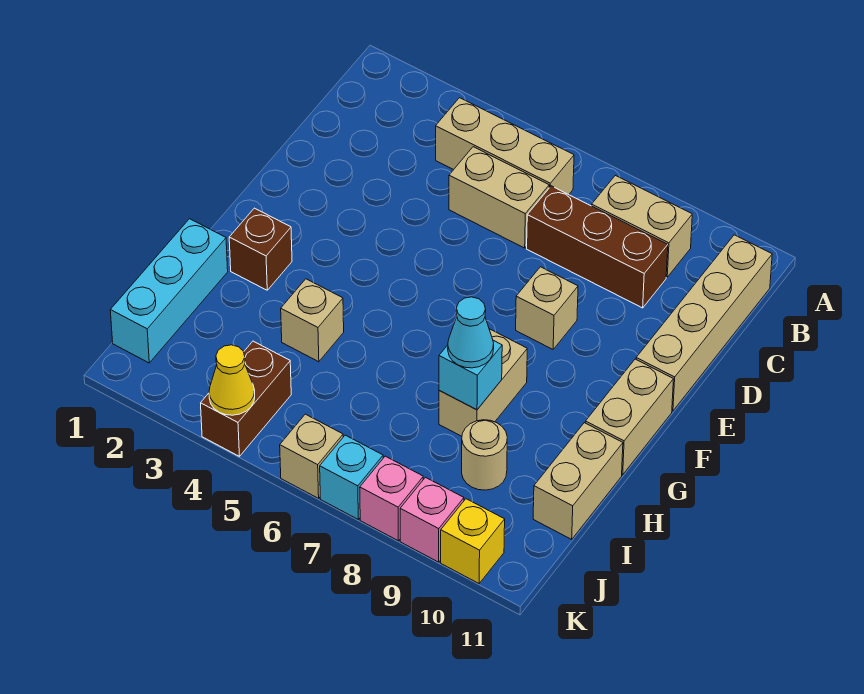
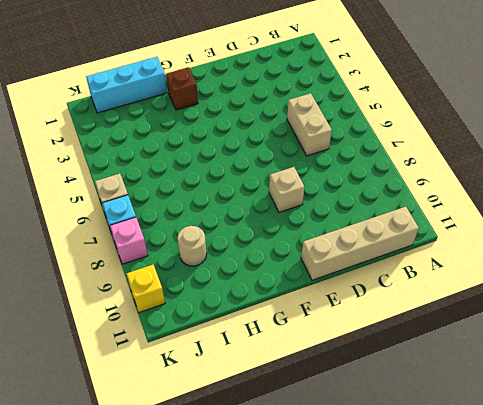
none -> tan 1x3 brick [436,98,574,195]
none -> tan 1x2 brick [592,175,692,277]
none -> brown 1x3 brick [527,186,668,308]

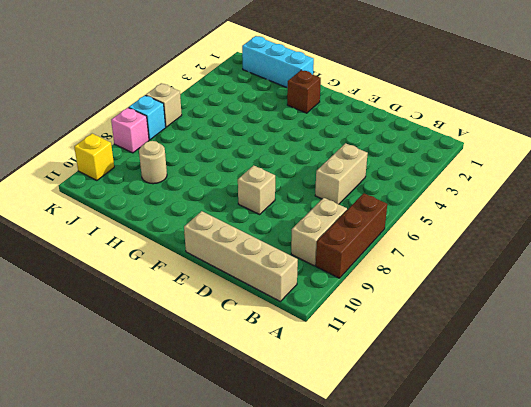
brown 1x3 brick [316,193,387,278] -> brown 1x3 brick moved to [527,186,668,308]
none -> tan 1x3 brick [436,98,574,195]
none -> tan 1x2 brick [585,359,673,475]
none -> tan 1x2 brick [439,329,527,436]

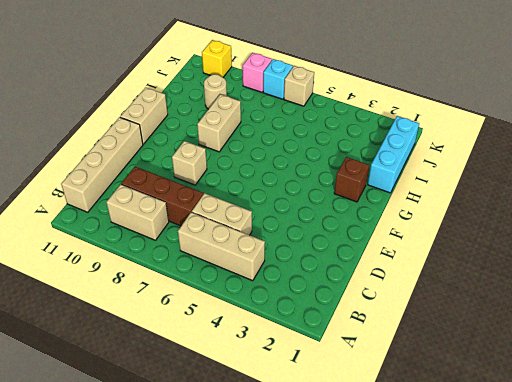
none -> tan 1x1 brick [281,279,344,362]
none -> tan 1x2 brick [533,423,623,539]
none -> brown 1x2 brick [201,341,291,456]

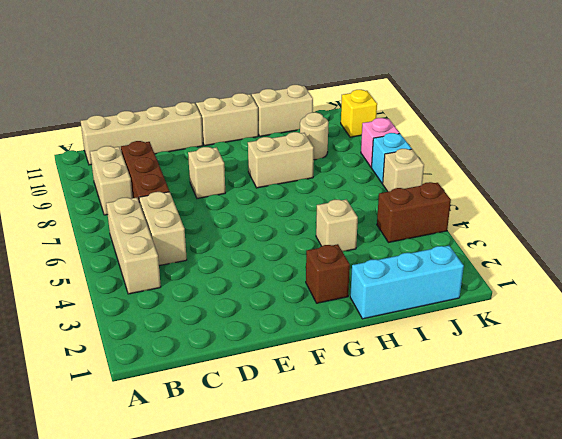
none -> pink 1x1 brick [400,477,464,562]
none -> cyan 1x1 brick [439,340,502,410]
none -> yellow 1x1 cone [209,345,255,415]

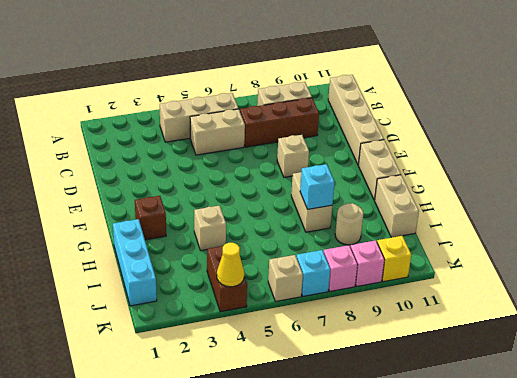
none -> cyan 1x1 cone [448,297,494,368]

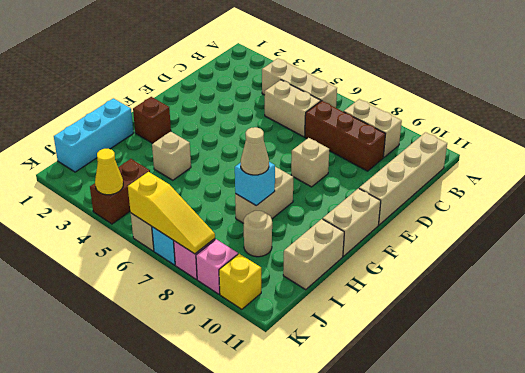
tan 1x1 cone [241,127,269,175] -> cyan 1x1 cone [448,297,494,368]
yellow 1x3 slope [128,172,215,254] -> none

